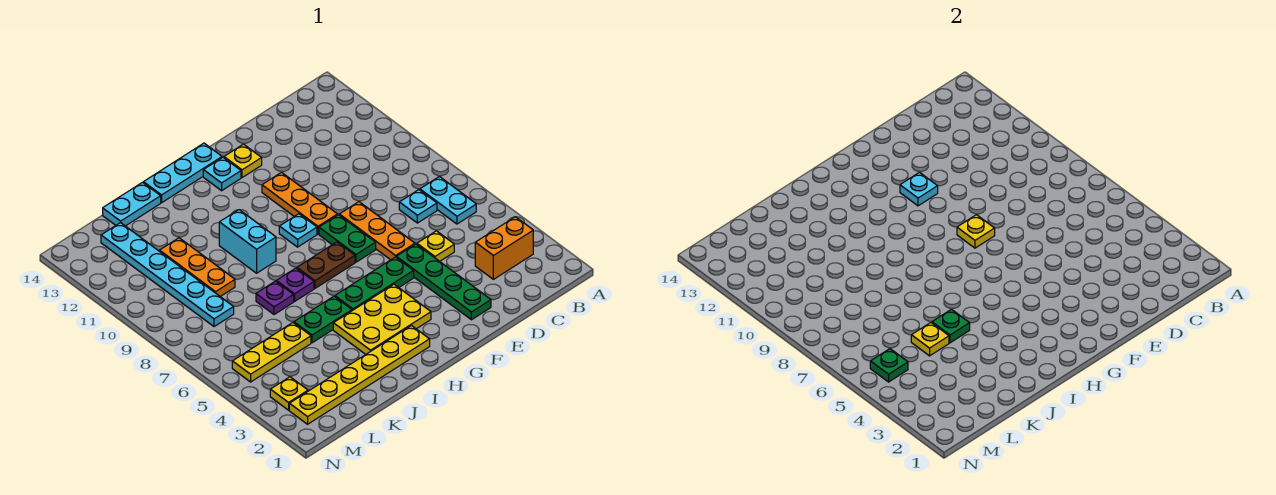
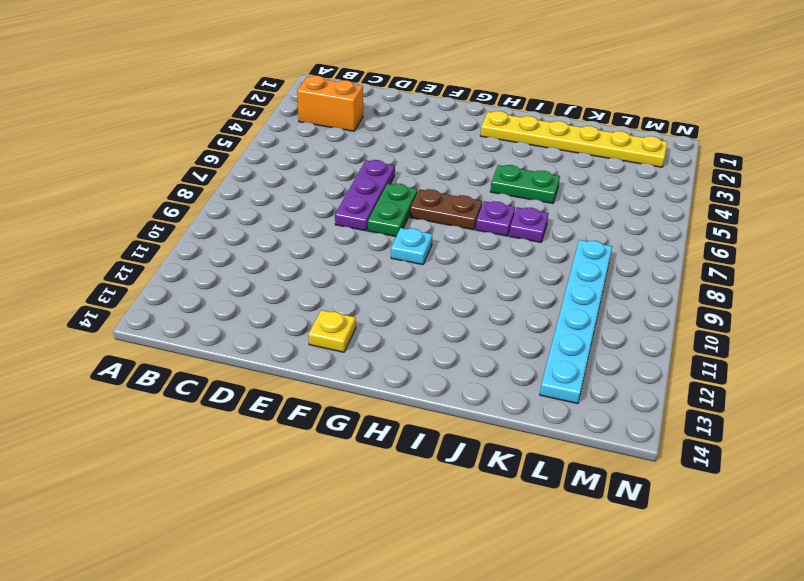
purple 1x3 plate [335,160,395,231] -> orange 1x3 plate [339,202,415,260]
none -> cyan 1x2 plate [420,177,476,224]
none -> cyan 1x1 plate [399,190,437,223]
none -> yellow 1x1 plate [417,231,454,261]
none -> green 1x4 plate [396,244,491,320]

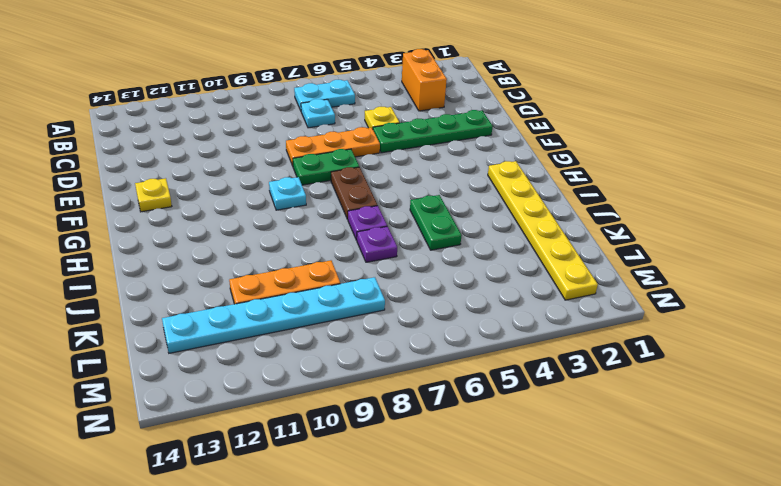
none -> green 1x3 plate [335,257,414,311]
none -> orange 1x3 plate [262,172,338,234]
none -> yellow 2x3 plate [333,284,431,354]
none -> cyan 1x1 plate [203,157,241,191]

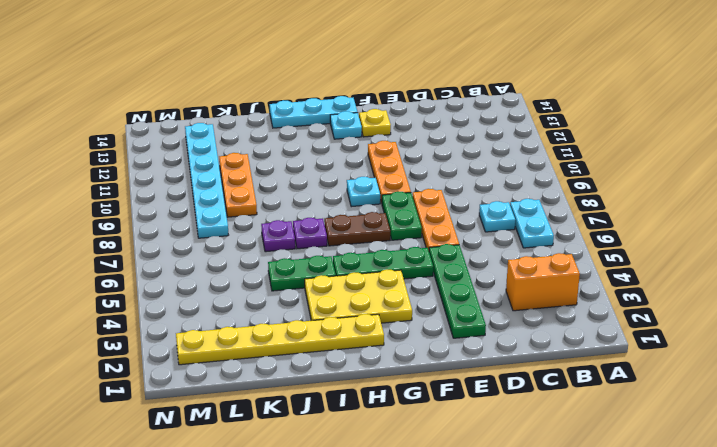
none -> yellow 1x1 plate [417,231,454,261]
none -> cyan 1x2 brick [219,210,276,273]
none -> cyan 1x2 plate [103,182,161,226]
none -> yellow 1x3 plate [232,323,311,382]

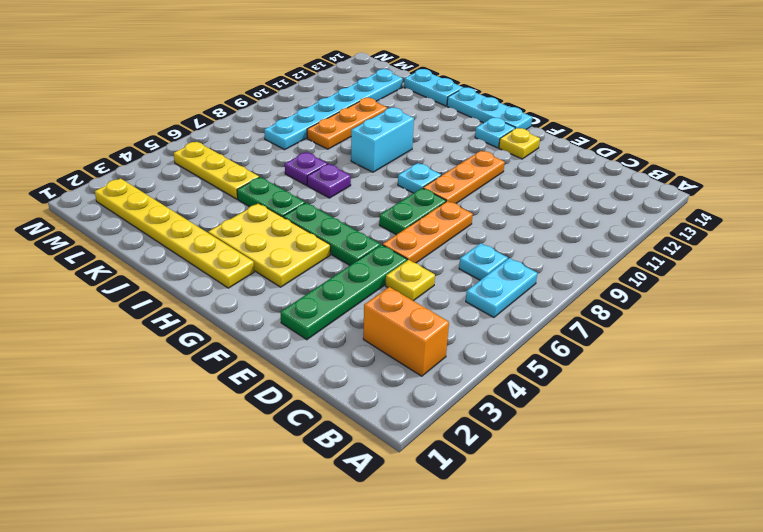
none -> brown 1x2 plate [297,242,355,288]
none -> yellow 1x1 plate [270,377,308,410]
none -> yellow 1x1 plate [957,215,995,248]
none -> cyan 1x1 plate [900,172,938,206]

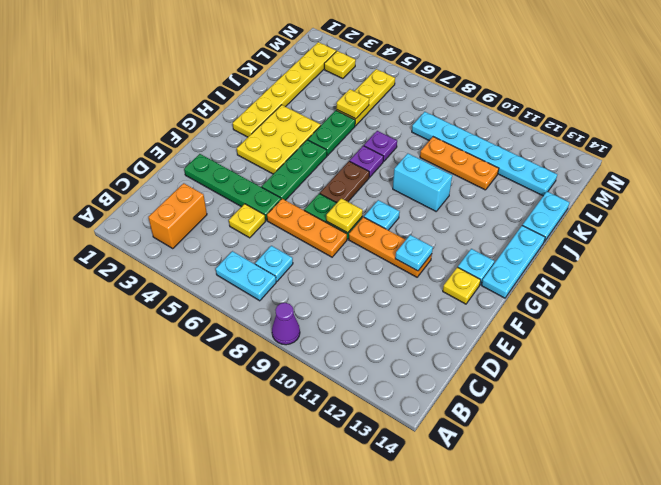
purple 1x1 cone [272,303,300,345] -> none
none -> green 1x1 plate [932,309,970,343]
none -> green 1x1 plate [870,349,908,382]

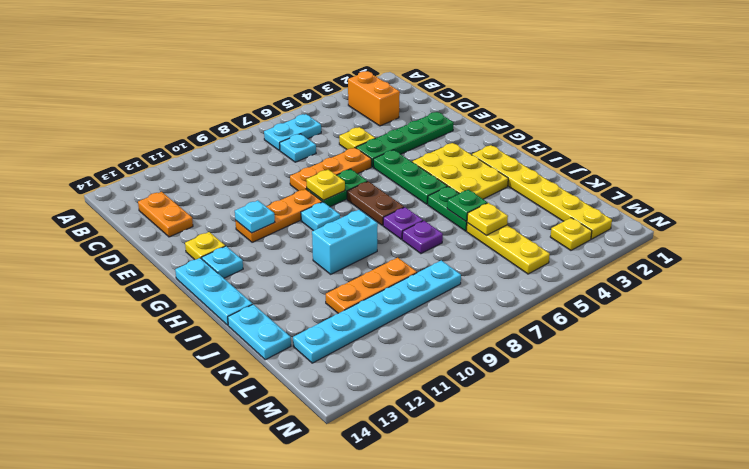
orange 1x2 plate [138,192,193,237] -> none
none -> green 1x1 plate [870,349,908,382]

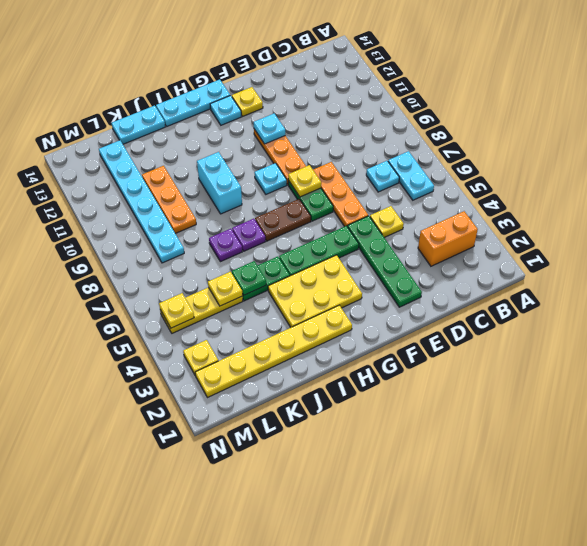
yellow 1x1 plate [159,293,194,328] -> green 1x1 plate [870,349,908,382]

